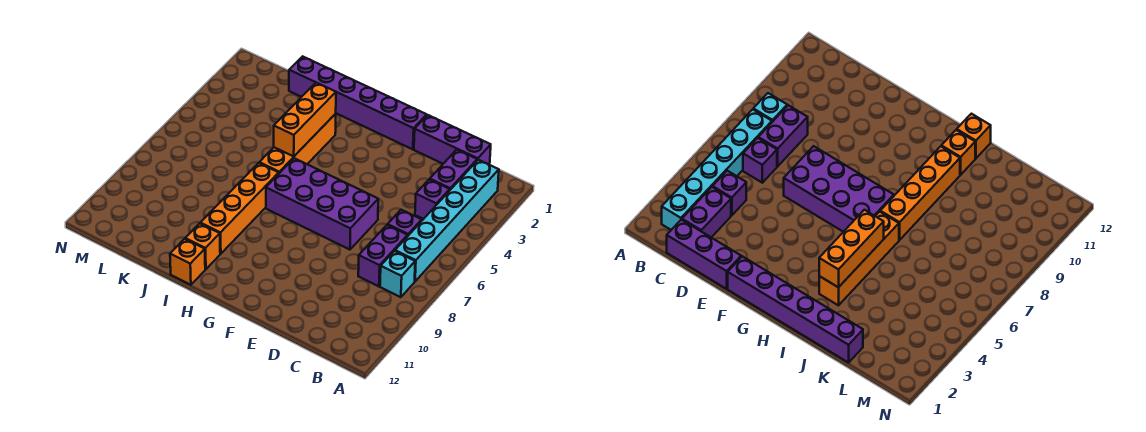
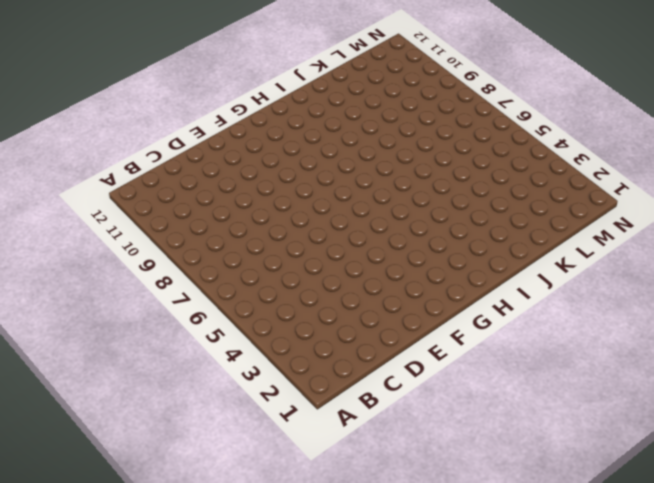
none -> cyan 1x6 brick [395,160,499,281]
none -> cyan 1x1 brick [380,251,415,297]
none -> purple 1x3 brick [414,115,491,165]

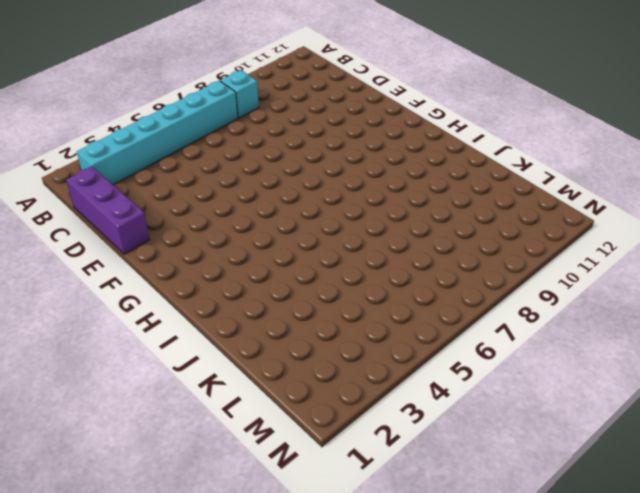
none -> purple 1x2 brick [430,150,477,190]
none -> purple 1x1 brick [415,179,450,219]
none -> purple 1x1 brick [388,210,422,235]

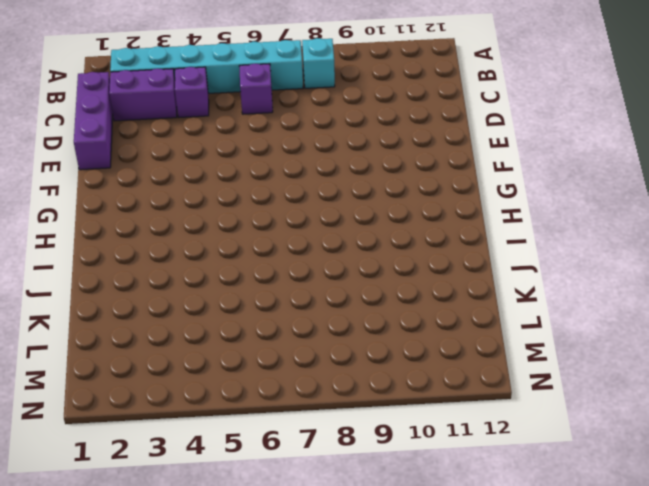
none -> purple 1x2 brick [358,225,408,286]
none -> purple 2x4 brick [266,158,378,250]
none -> purple 1x6 brick [289,56,427,149]

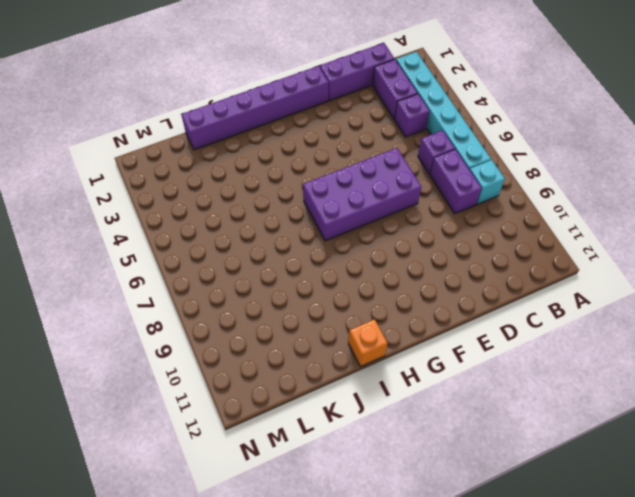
none -> orange 1x4 brick [259,114,336,173]
none -> orange 1x4 brick [200,163,279,254]
none -> orange 1x1 brick [185,223,220,269]

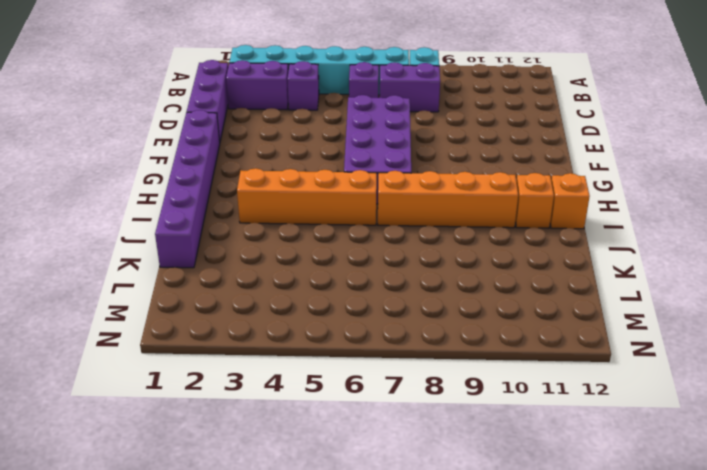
none -> orange 1x3 brick [274,83,336,156]

